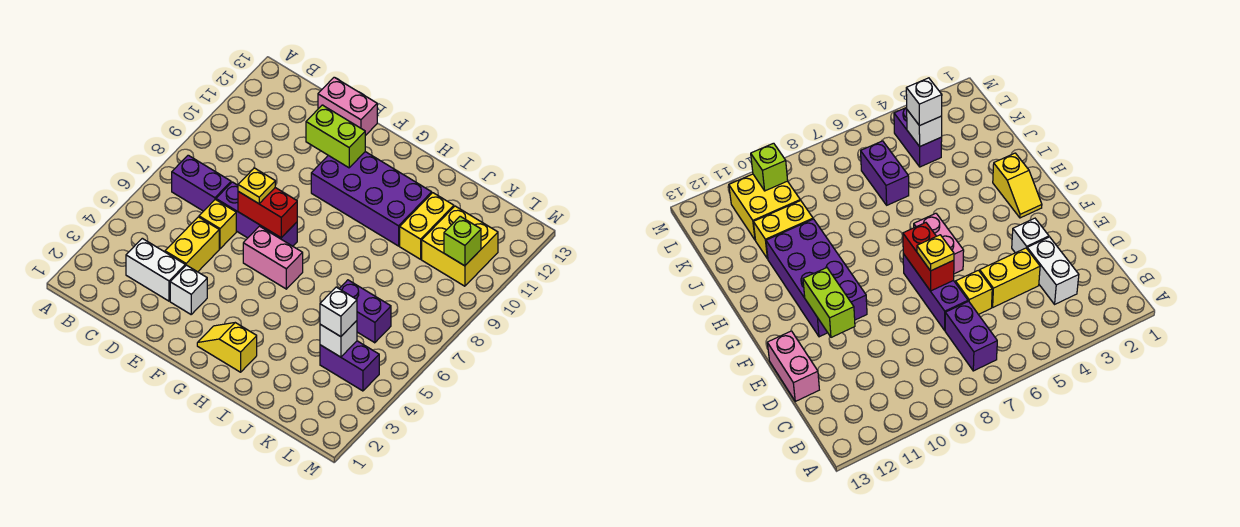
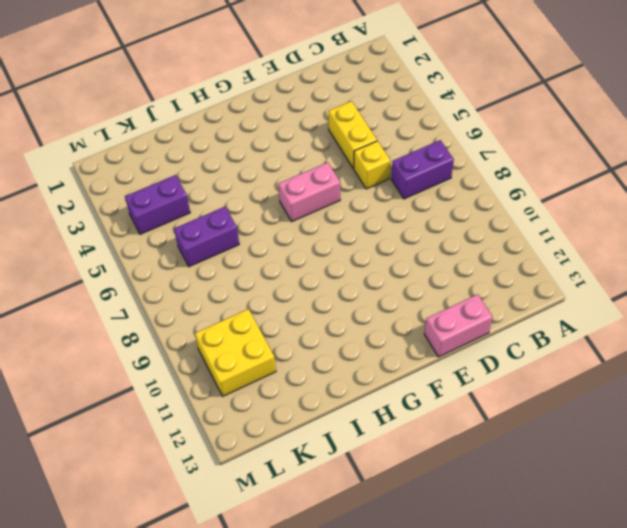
none -> white 1x2 brick [126,238,185,301]
none -> purple 1x3 brick [216,182,297,246]
none -> white 1x1 brick [170,265,207,314]

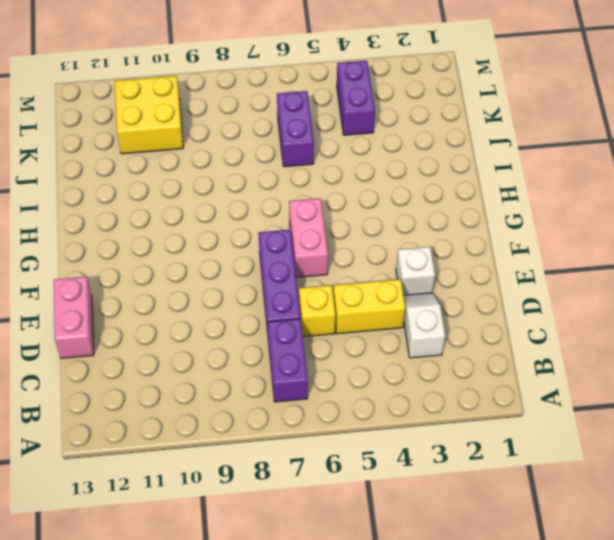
white 1x2 slope [404,293,445,358] -> white 1x2 brick [126,238,185,301]
none -> purple 2x4 brick [311,152,432,246]
none -> yellow 1x2 slope [197,323,257,372]
none -> yellow 1x2 brick [400,193,454,259]

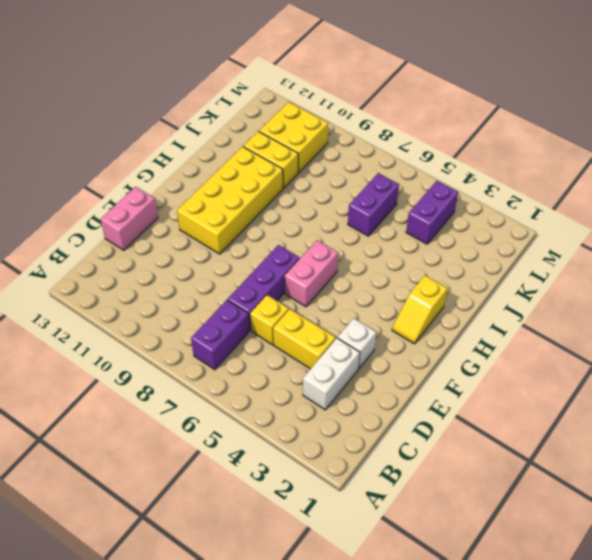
yellow 2x4 brick [177,147,283,254] -> purple 2x4 brick [311,152,432,246]
none -> red 1x2 brick [238,188,297,238]
none -> lime 1x2 brick [306,105,365,168]
none -> white 1x1 brick [320,321,357,357]

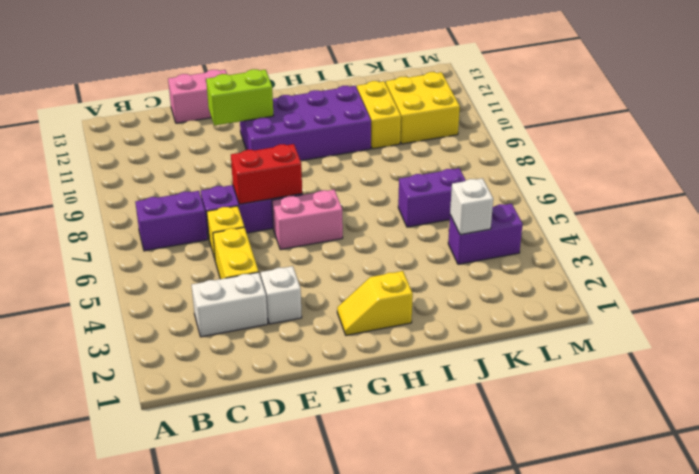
none -> lime 1x1 brick [444,216,481,266]
none -> yellow 1x1 plate [238,168,275,204]
none -> white 1x1 brick [320,287,357,337]

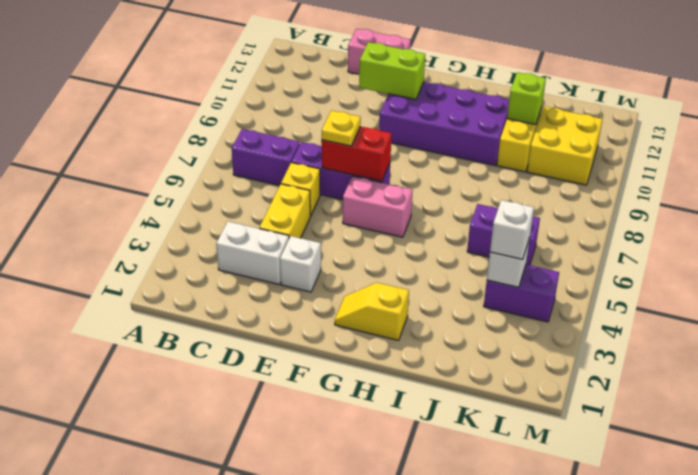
lime 1x1 brick [507,72,546,125] -> lime 1x1 brick moved to [444,216,481,266]

